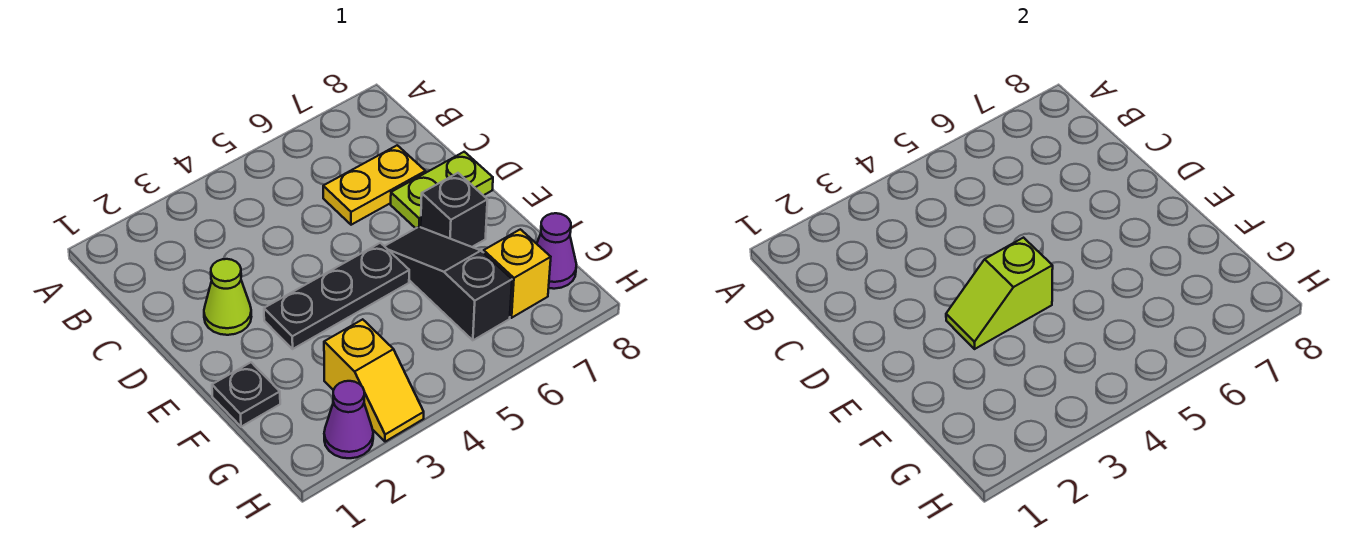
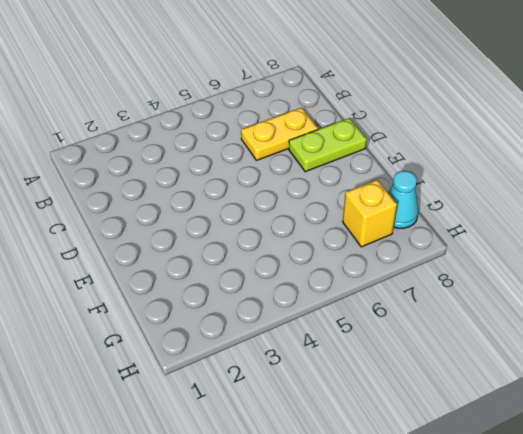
cyan 1x1 cone [389,171,418,228] -> purple 1x1 cone [537,213,576,289]
none -> lime 1x1 cone [204,259,251,335]
none -> black 1x3 plate [264,243,409,349]
none -> black 1x3 slope [385,227,512,340]

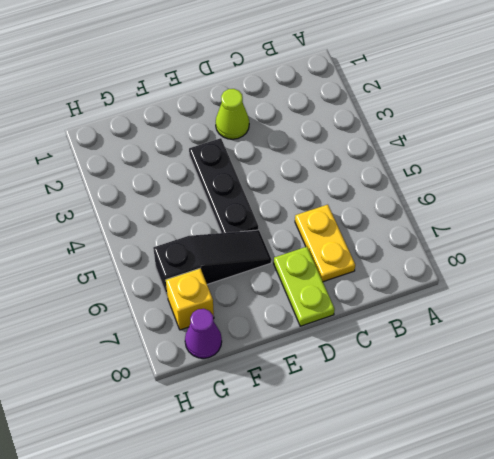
none -> black 1x1 brick [421,173,487,247]
none -> black 1x1 plate [212,362,280,427]
none -> yellow 1x2 slope [324,319,424,442]

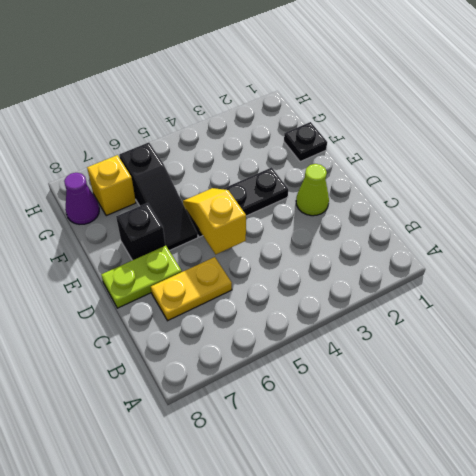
yellow 1x2 slope [183,188,246,254] -> yellow 1x2 slope moved to [324,319,424,442]
none -> purple 1x1 cone [324,381,373,458]
none -> lime 1x2 slope [946,238,1053,349]

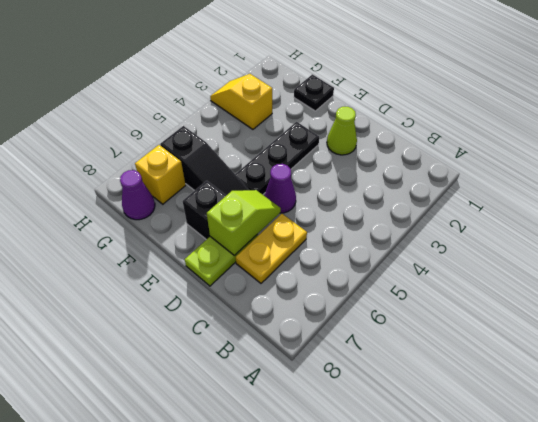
purple 1x1 cone [264,164,296,213] -> purple 1x1 cone moved to [324,381,373,458]
lime 1x2 slope [207,190,281,256] -> lime 1x2 slope moved to [946,238,1053,349]

